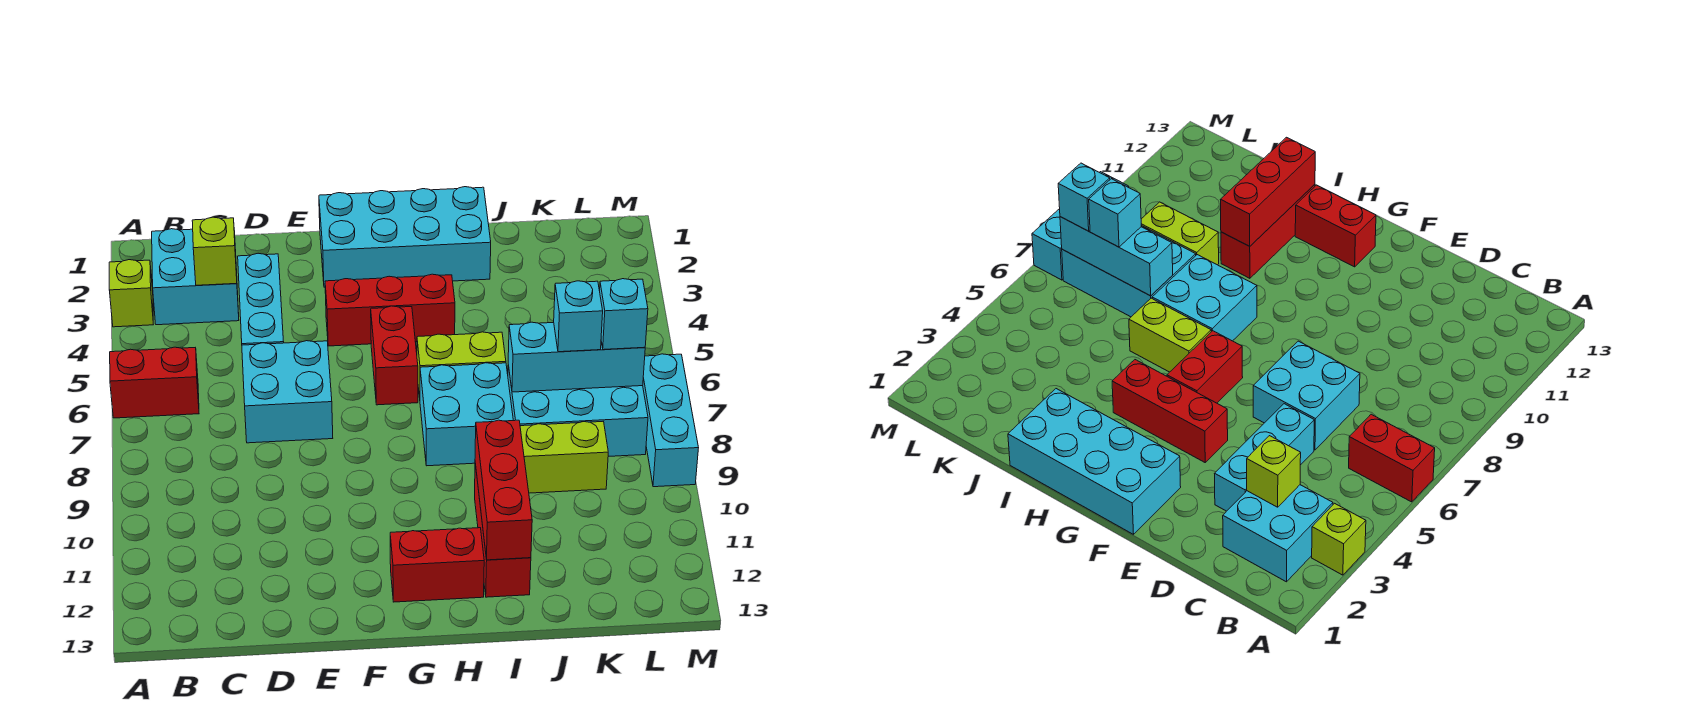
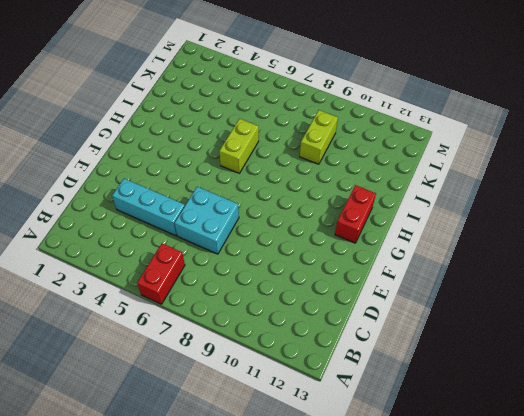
none -> lime 1x1 brick [109,260,153,327]
none -> cyan 2x2 brick [152,229,239,325]
none -> cyan 2x4 brick [319,187,491,287]

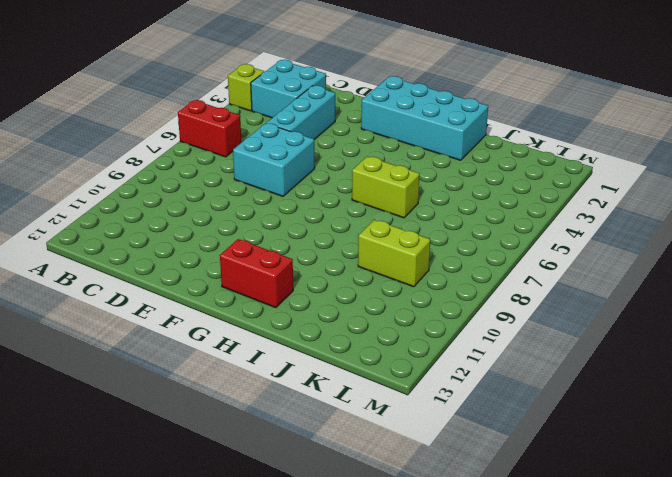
none -> red 1x3 brick [325,274,455,346]
none -> red 1x2 brick [371,306,418,405]
none -> cyan 2x2 brick [420,363,513,466]

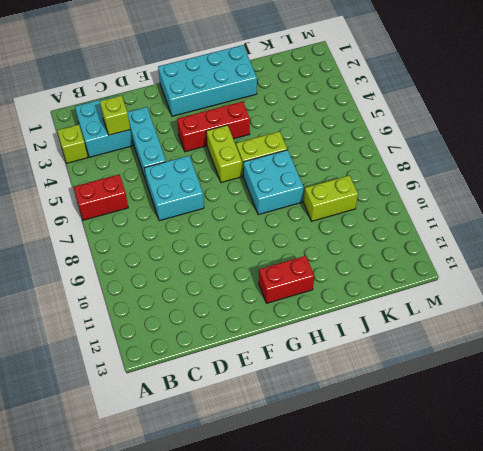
lime 1x2 brick [206,125,242,183] -> red 1x2 brick [371,306,418,405]
none -> red 1x3 brick [475,464,531,597]
none -> cyan 2x3 brick [508,365,648,456]
none -> cyan 1x3 brick [643,354,698,487]

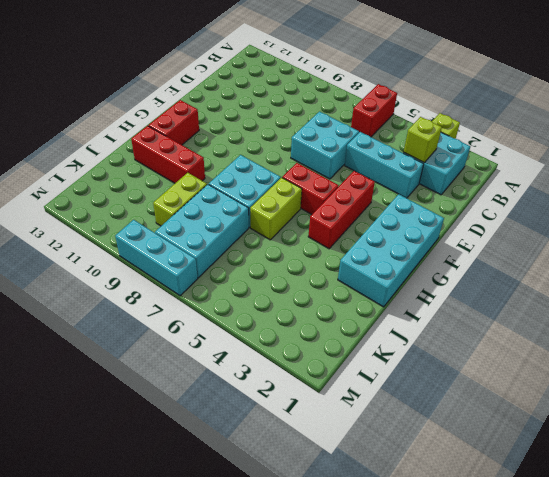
none -> red 1x3 brick [475,420,532,560]
none -> cyan 1x3 brick [508,322,645,392]
none -> cyan 1x1 brick [554,281,603,352]

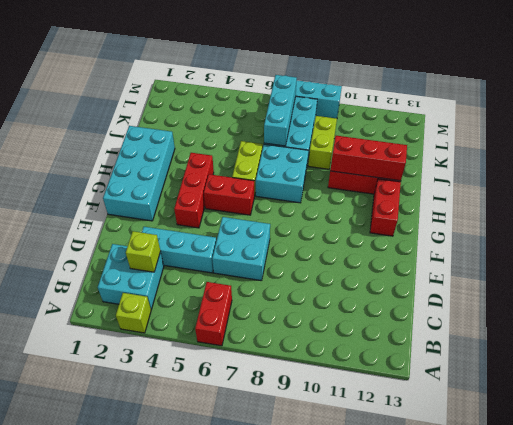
none -> cyan 1x1 brick [554,281,603,352]
none -> cyan 1x1 brick [600,279,648,350]

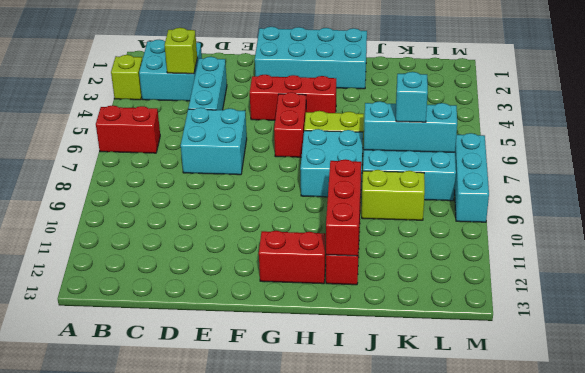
none -> cyan 1x1 brick [600,279,648,350]

